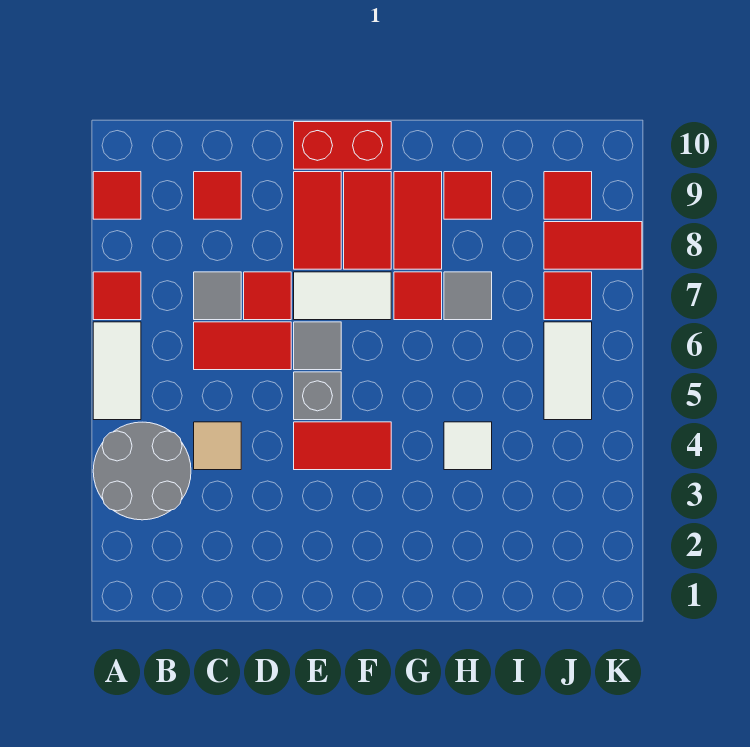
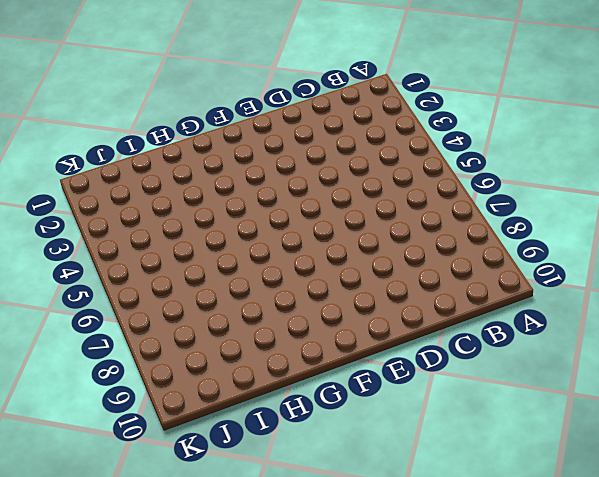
none -> grey 2x2 round brick [93,422,191,520]
none -> white 1x2 tile [93,322,141,420]
none -> red 1x1 tile [93,272,141,320]

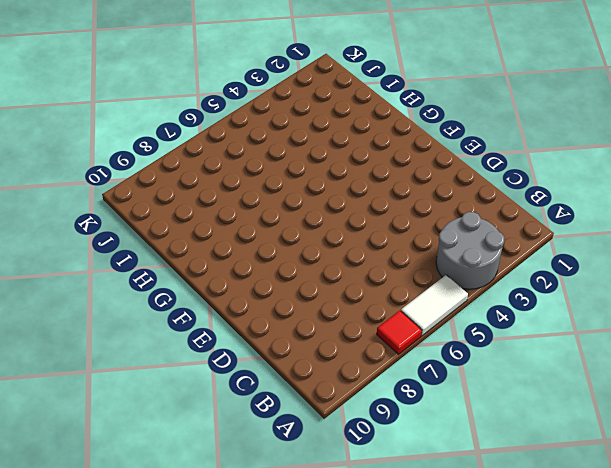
none -> red 1x1 tile [93,172,141,219]
none -> tan 1x1 tile [194,422,241,470]
none -> red 1x2 tile [194,322,291,370]

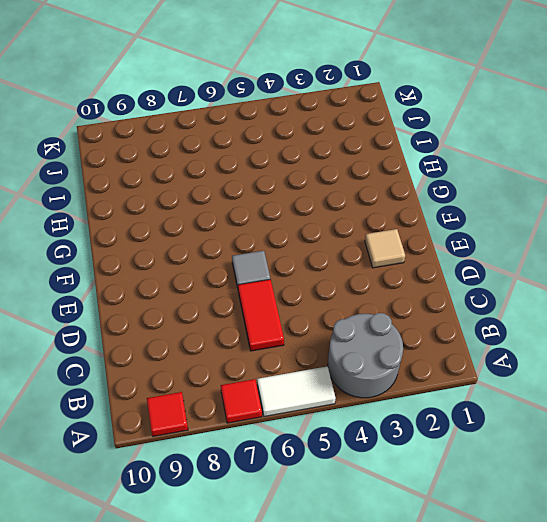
tan 1x1 tile [365,229,405,268] -> tan 1x1 tile moved to [194,422,241,470]
none -> grey 1x1 tile [194,272,241,320]
none -> red 1x1 tile [194,172,241,219]
none -> red 1x1 tile [244,272,291,320]

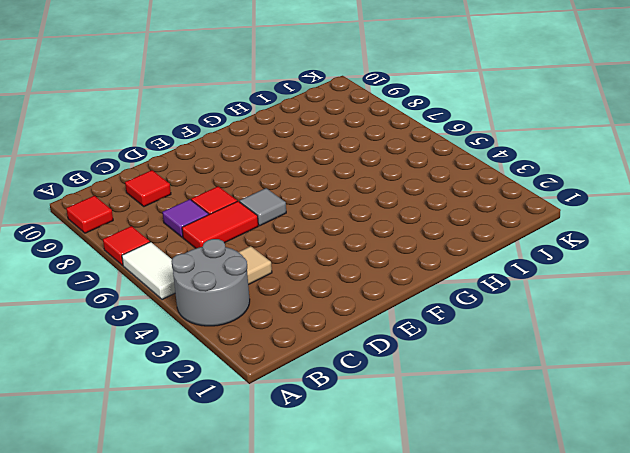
purple 1x1 tile [162,199,209,237] -> grey 1x1 tile [194,272,241,320]
none -> red 1x2 tile [294,422,391,470]
none -> grey 1x1 brick [294,372,341,420]
none -> white 1x2 tile [294,272,391,320]

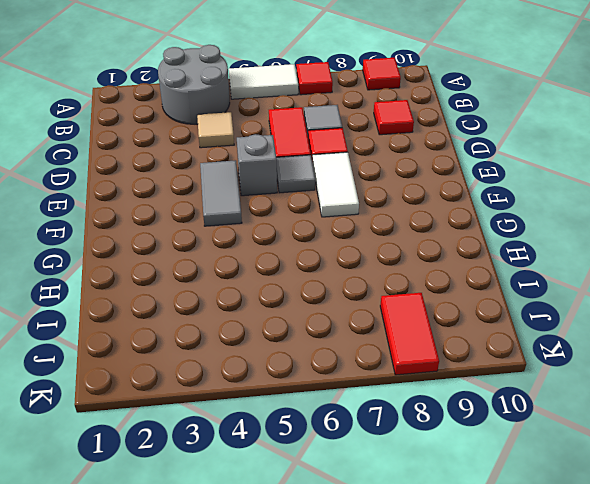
grey 1x2 tile [200,160,242,226] -> red 1x2 tile [294,422,391,470]
none -> red 1x2 tile [294,172,341,269]
none -> red 1x2 brick [294,122,391,169]
none -> red 1x2 tile [344,172,391,269]

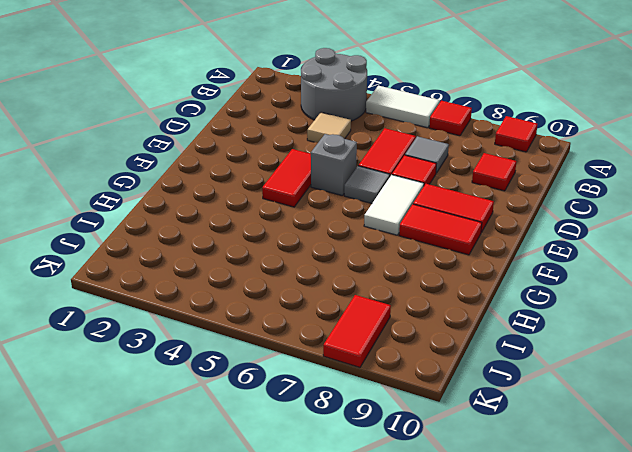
none -> red 1x2 brick [294,122,391,169]
none -> red 1x1 tile [394,272,442,320]
none -> red 1x2 tile [394,172,442,269]

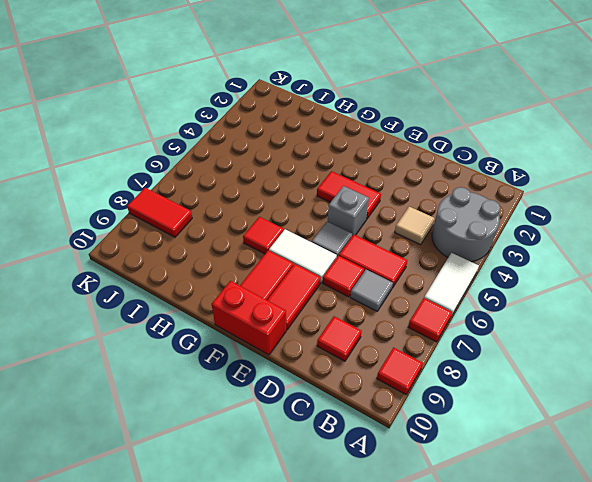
none -> red 1x2 tile [394,172,442,269]
none -> white 1x1 tile [444,422,492,470]
none -> grey 1x1 tile [444,272,492,320]

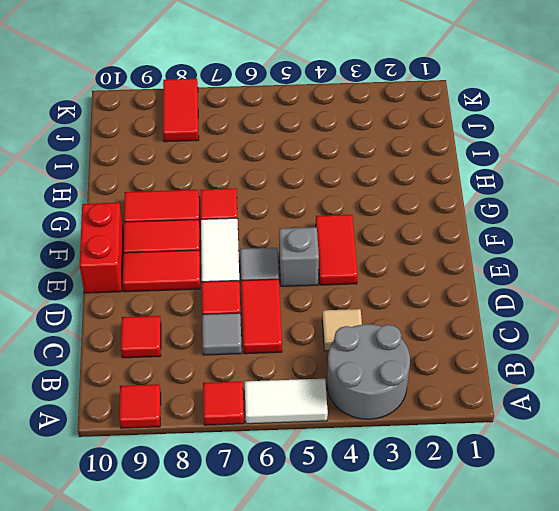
none -> white 1x1 tile [444,422,492,470]
none -> grey 1x1 tile [444,272,492,320]
none -> red 1x1 tile [444,172,492,219]

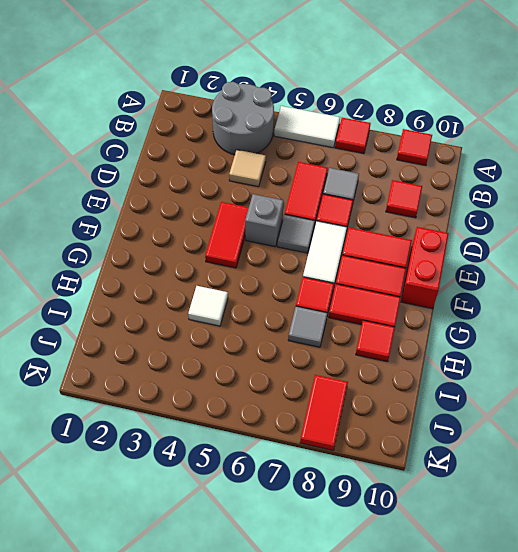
none -> white 1x2 tile [544,322,592,420]
none -> red 1x1 tile [544,272,592,320]
none -> red 1x1 tile [544,172,592,219]

